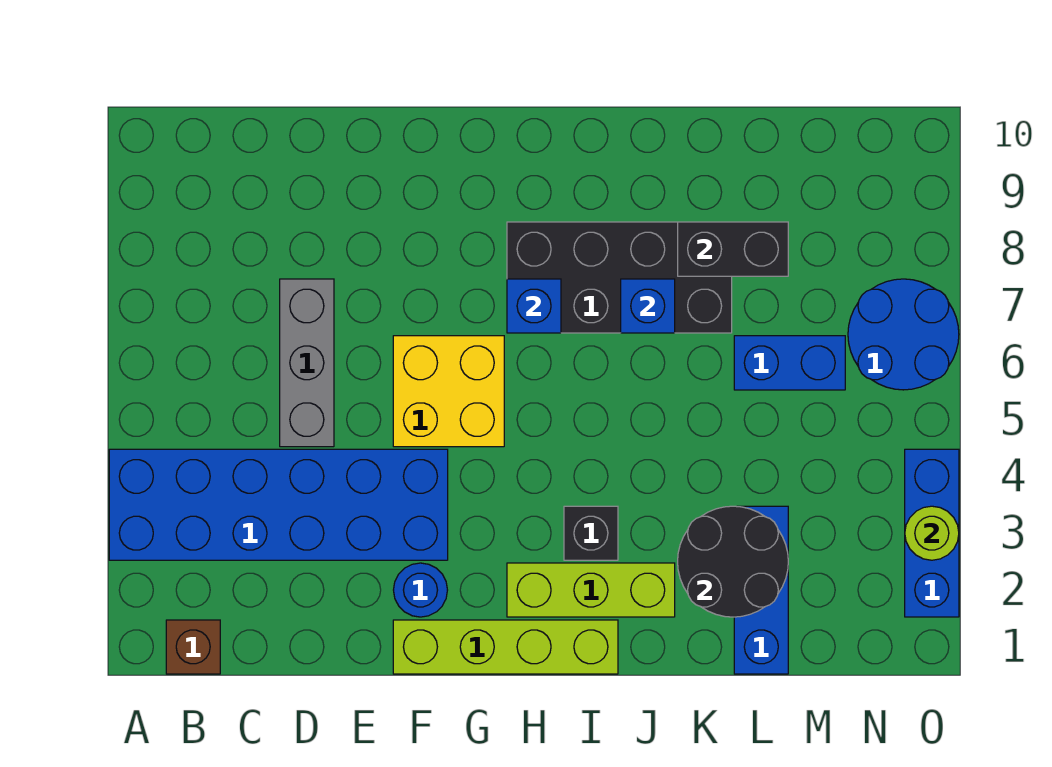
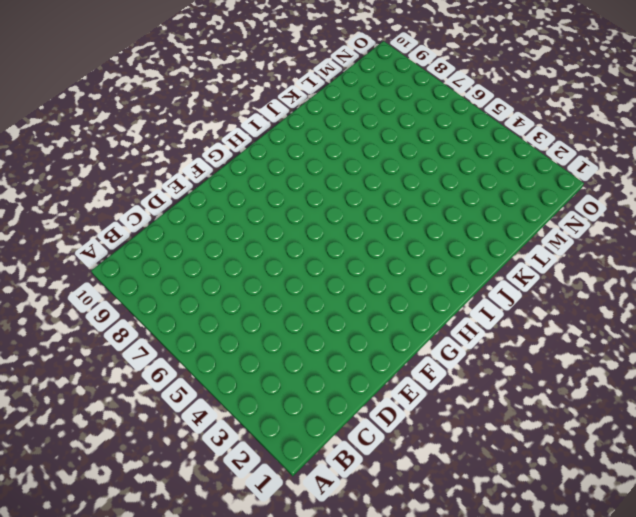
none -> blue 2x6 brick [109,449,448,560]
none -> brown 1x1 brick [166,620,220,674]
none -> grey 1x3 brick [280,279,334,447]

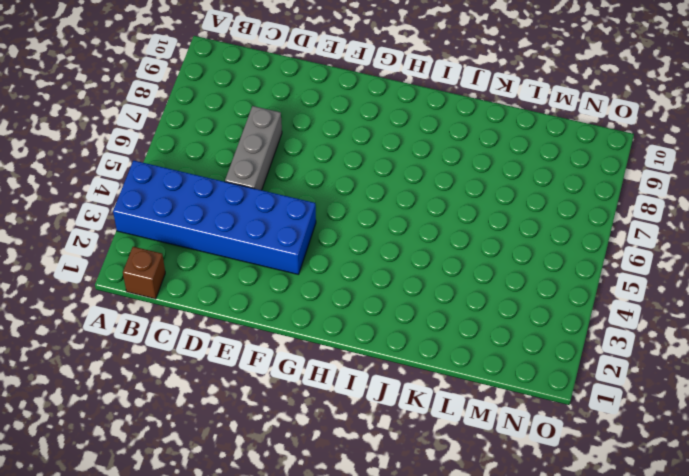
none -> lime 1x4 brick [393,620,618,674]
none -> blue 1x1 round brick [394,563,447,617]
none -> yellow 2x2 brick [393,336,504,447]

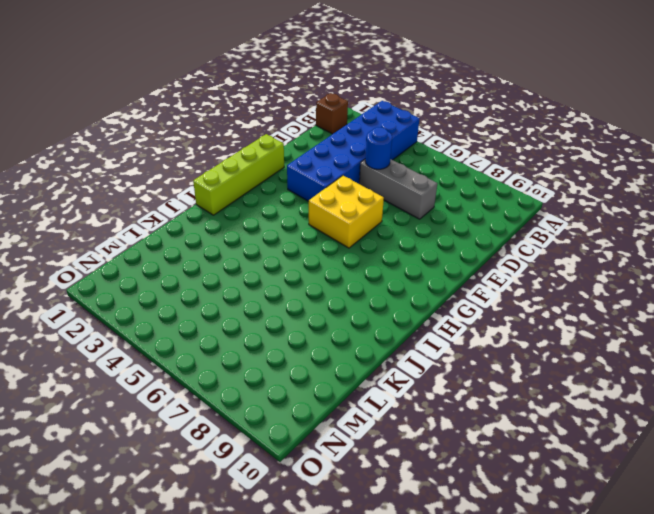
blue 1x1 round brick [365,127,392,169] -> blue 1x1 round brick moved to [394,563,447,617]
none -> lime 1x3 brick [507,563,675,617]
none -> black 2x4 brick [507,222,732,333]
none -> black 1x1 brick [564,506,618,560]

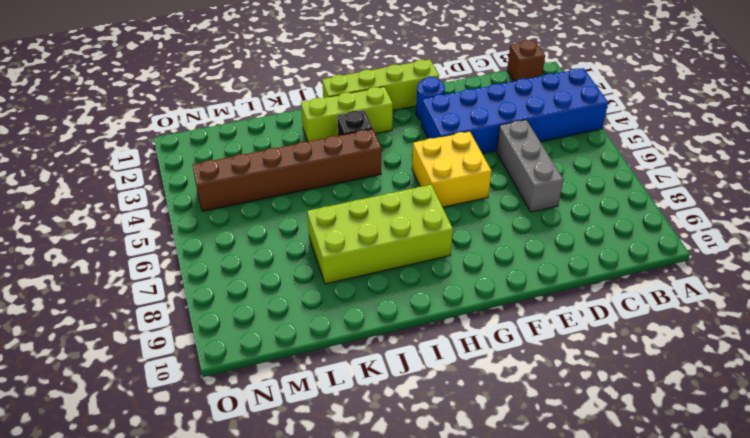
lime 2x4 brick [307,185,453,284] -> black 2x4 brick [507,222,732,333]
brown 1x6 brick [192,129,382,211] -> none
none -> blue 1x3 brick [734,506,788,674]
none -> blue 1x2 brick [734,336,845,390]
none -> blue 2x2 round brick [848,279,959,390]

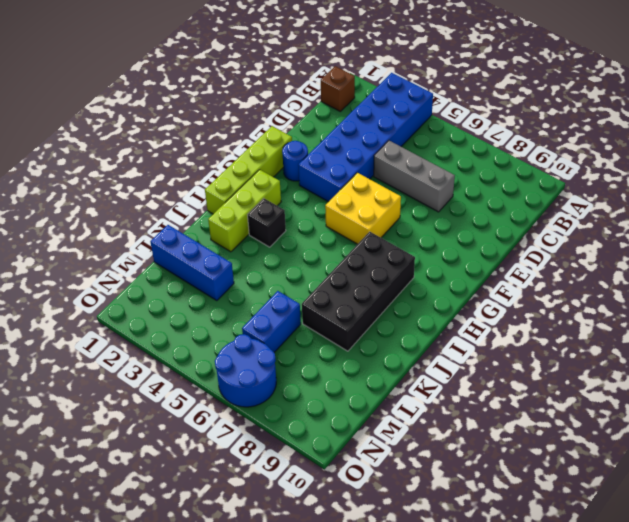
none -> blue 1x3 brick [905,449,959,617]
none -> blue 1x1 brick [507,279,561,333]
none -> blue 1x1 brick [621,279,675,333]

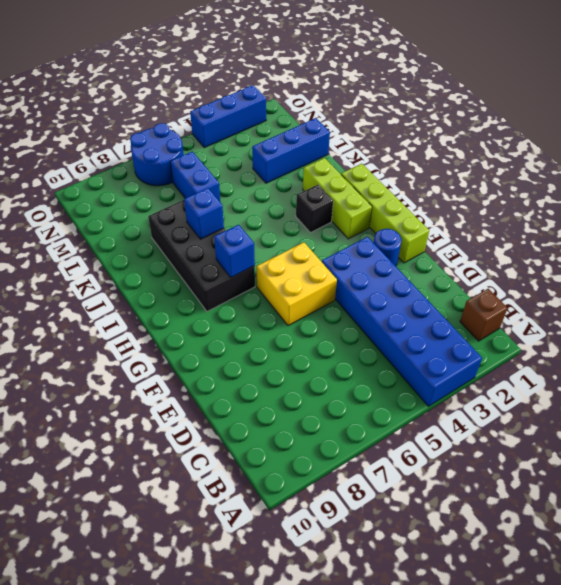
none -> grey 1x3 brick [280,279,334,447]
none -> black 2x2 round brick [678,506,788,617]
none -> black 1x2 brick [678,222,788,276]

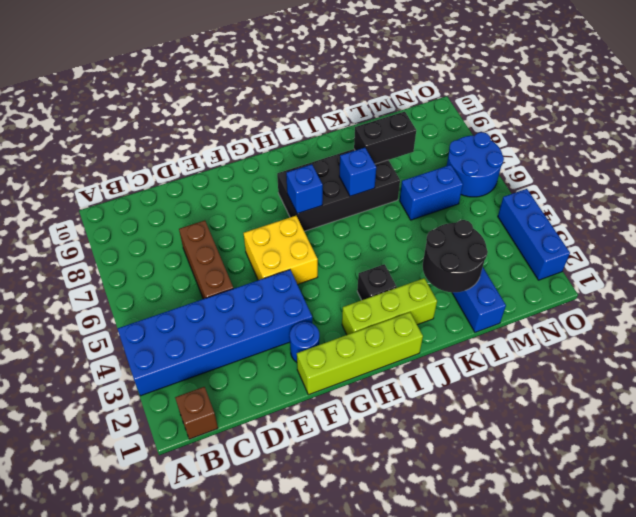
brown 1x3 brick [179,220,233,299] -> grey 1x3 brick [280,279,334,447]
none -> lime 1x1 round brick [905,506,959,560]

